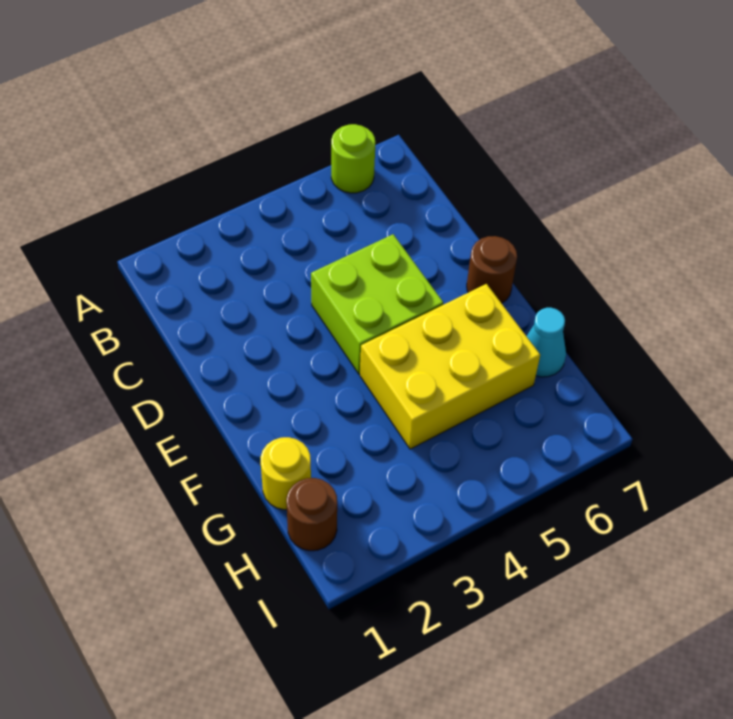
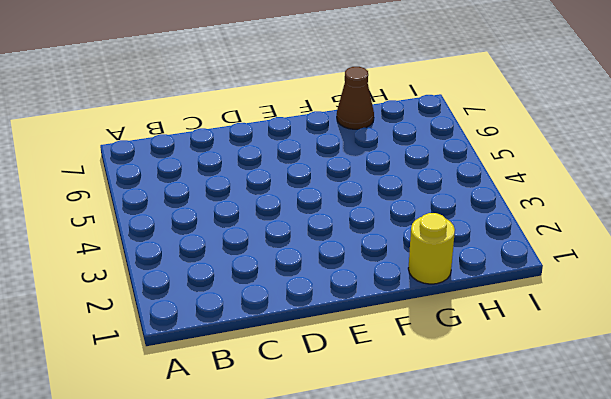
brown 1x1 cone [337,67,374,129] -> cyan 1x1 cone [527,308,566,377]
none -> lime 1x1 round brick [331,124,375,193]
none -> lime 2x2 brick [311,234,443,374]

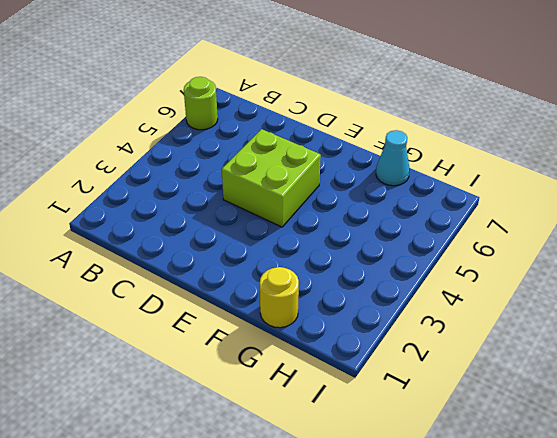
none -> brown 1x1 round brick [467,236,517,303]
none -> yellow 2x3 brick [360,284,540,449]

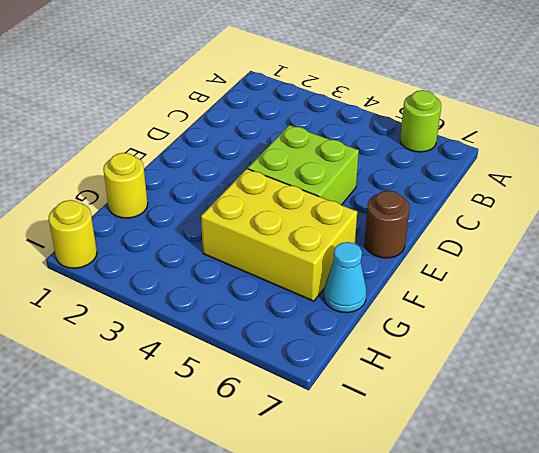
yellow 1x1 round brick [49,200,97,268] -> none
none -> brown 1x1 round brick [286,478,337,551]

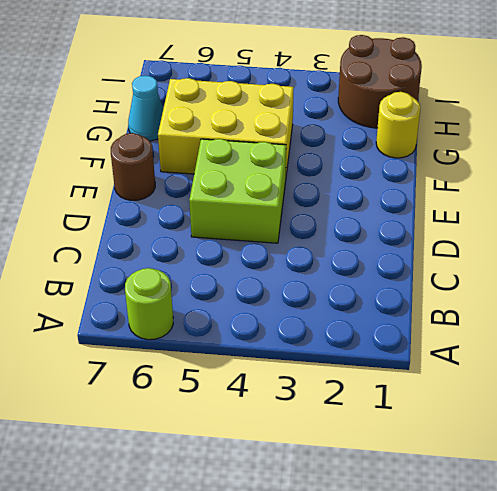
brown 2x2 round brick [338,35,422,128] -> brown 1x1 round brick [286,478,337,551]

